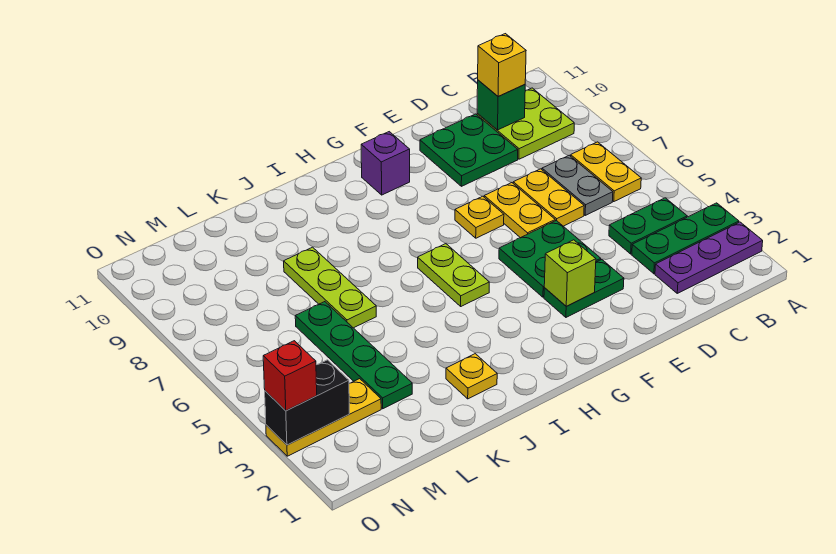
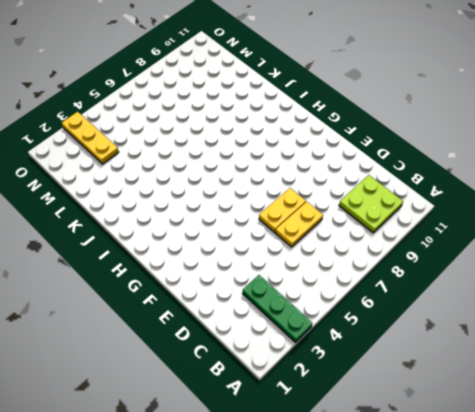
none -> purple 1x3 plate [655,222,763,293]
none -> green 1x2 plate [609,198,687,254]
none -> yellow 1x2 plate [571,142,641,201]

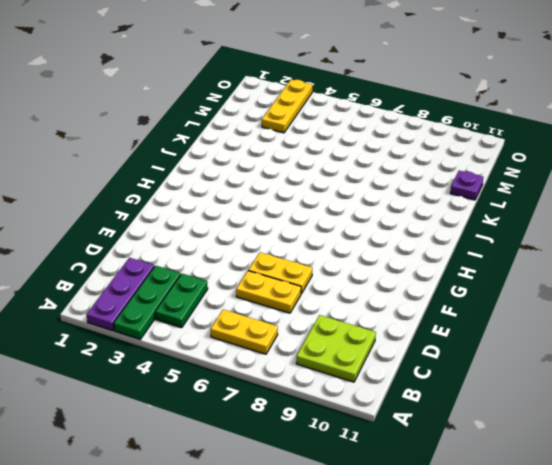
purple 1x1 plate [450,171,483,200] -> none
none -> grey 1x2 plate [542,155,613,215]
none -> green 2x2 plate [420,114,518,186]
none -> green 1x2 plate [544,260,624,317]

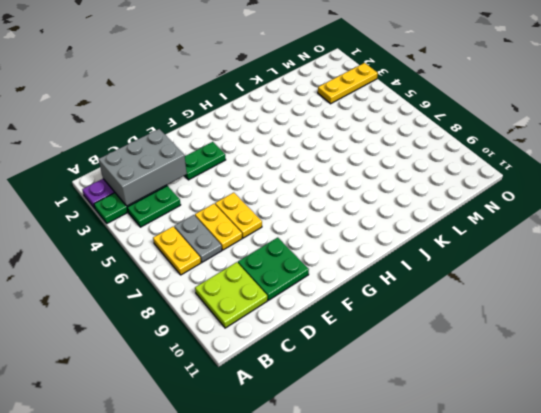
grey 2x3 brick [98,129,187,206] -> none
none -> green 2x2 plate [499,221,601,297]
none -> yellow 1x1 plate [455,196,504,238]
none -> purple 1x1 brick [361,132,410,195]

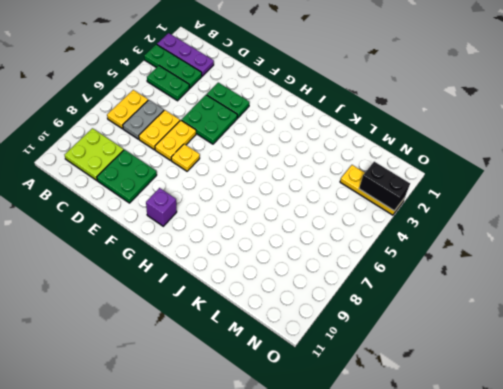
none -> lime 1x2 plate [418,244,489,306]
none -> yellow 1x1 plate [446,354,497,399]
none -> lime 1x3 plate [284,247,376,328]

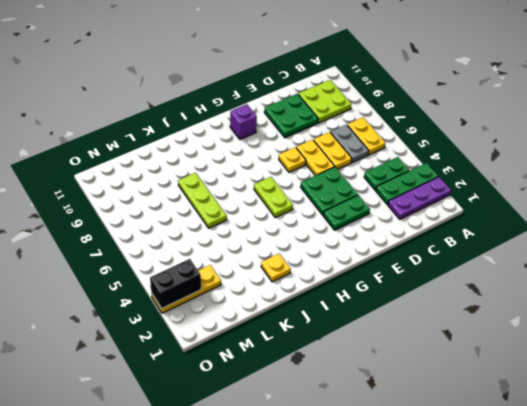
none -> green 1x4 plate [295,302,412,409]
none -> green 1x1 brick [477,80,525,130]
none -> lime 1x1 brick [544,240,596,306]

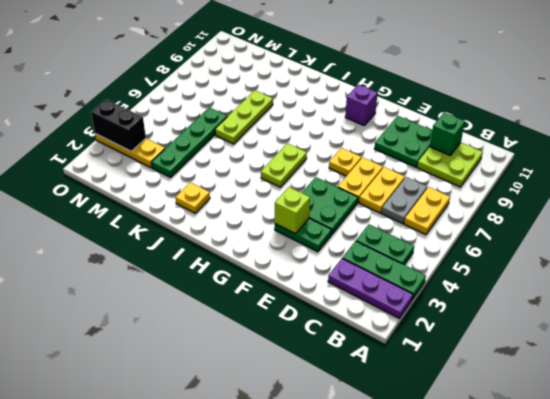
none -> yellow 1x1 brick [478,34,526,97]
none -> red 1x1 brick [263,341,317,411]

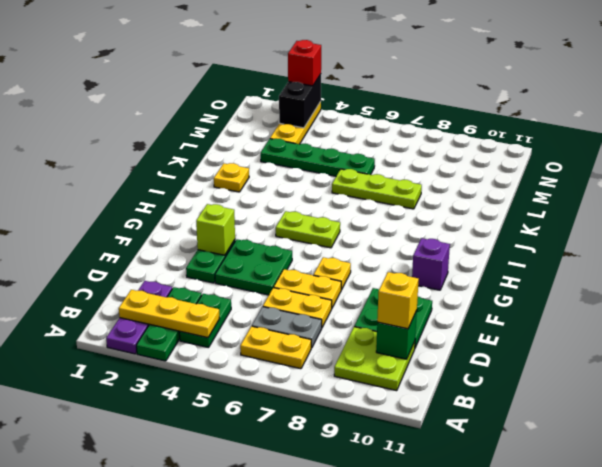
yellow 1x3 plate [119,290,220,338] -> none

